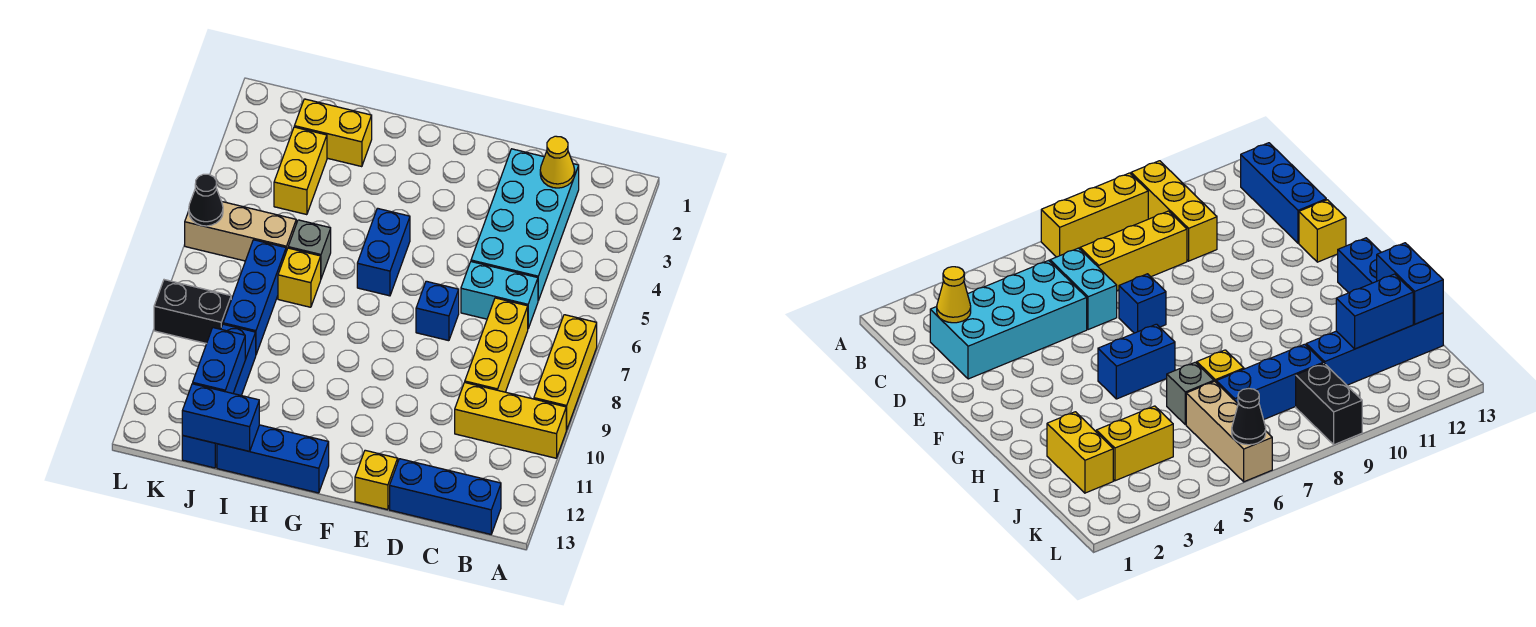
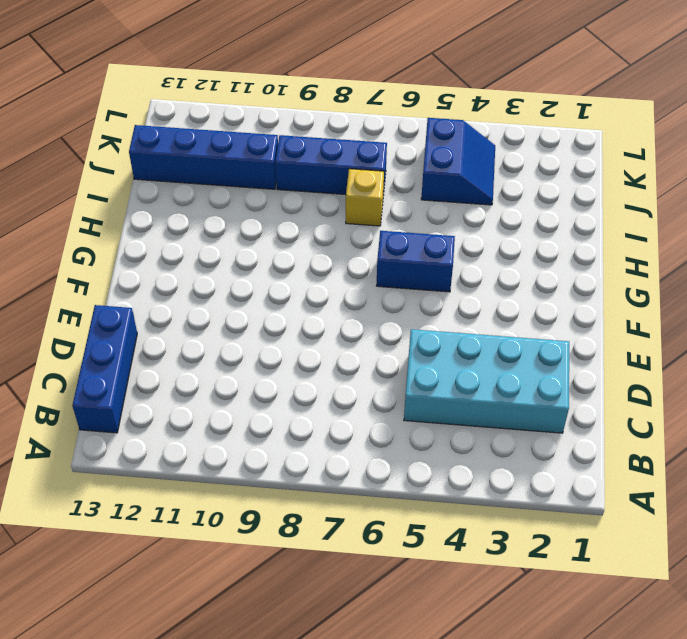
blue 2x2 slope [421,118,495,205] -> yellow 1x2 brick [274,127,327,215]
none -> yellow 1x3 brick [534,315,597,430]
none -> yellow 1x3 brick [455,383,566,458]
none -> cyan 1x2 brick [461,262,538,328]

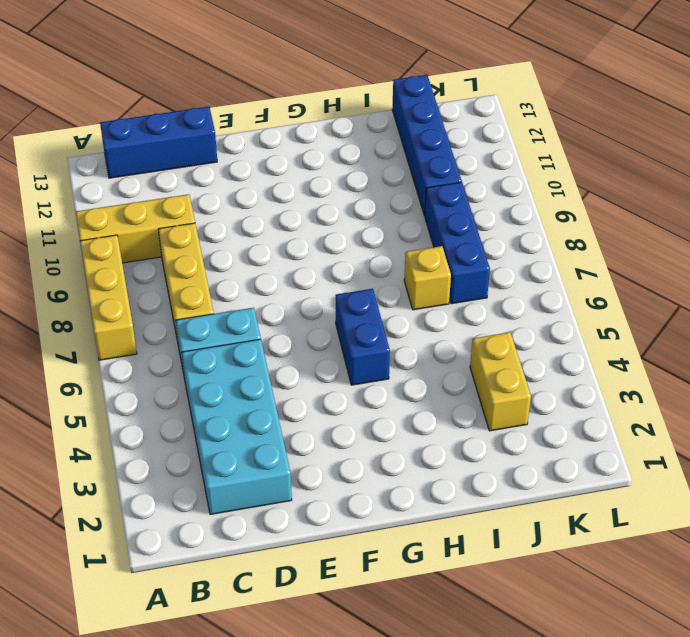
none -> blue 1x1 brick [416,281,459,341]
none -> yellow 1x1 brick [355,450,398,510]
none -> blue 1x3 brick [217,425,329,493]

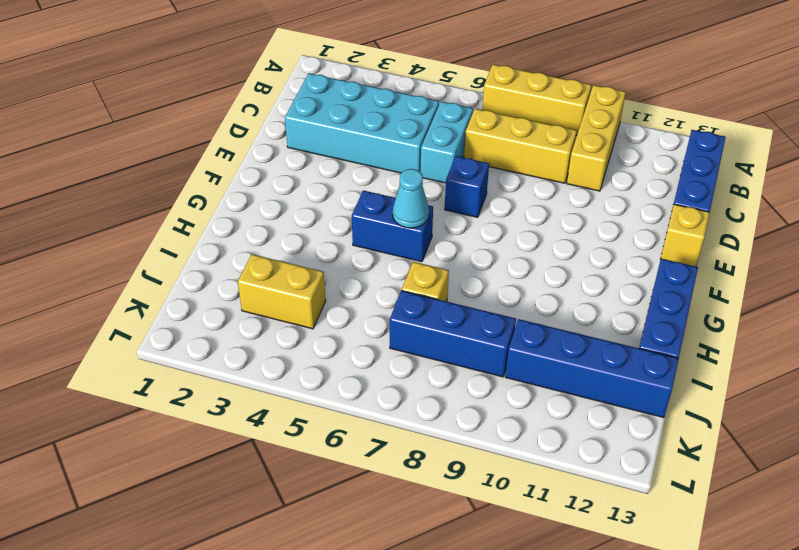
cyan 1x1 cone [393,169,429,228] -> none
none -> yellow 1x2 brick [294,99,372,167]
none -> grey 1x1 brick [288,220,331,278]
none -> tan 1x3 brick [185,202,296,261]

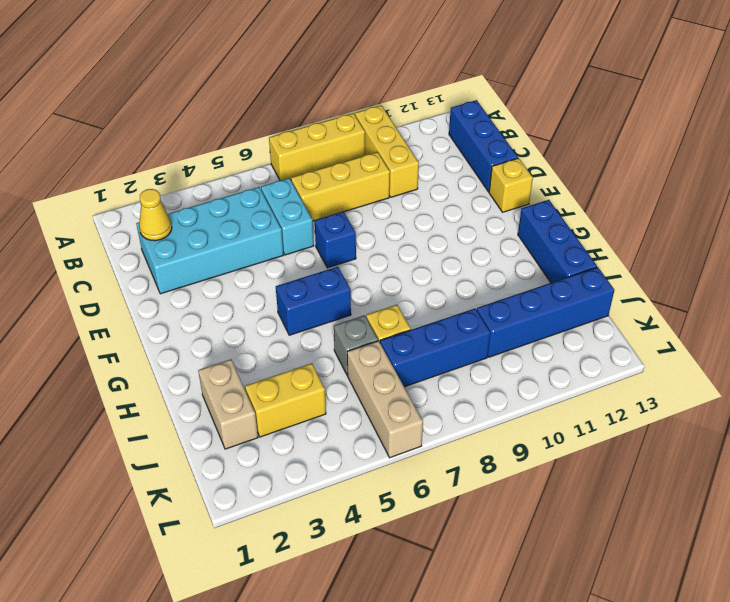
tan 1x2 brick [198,359,258,449] -> yellow 1x2 brick [294,99,372,167]
none -> black 1x2 brick [154,280,231,344]
none -> blue 1x2 brick [182,384,259,451]
none -> blue 1x2 brick [193,328,245,393]

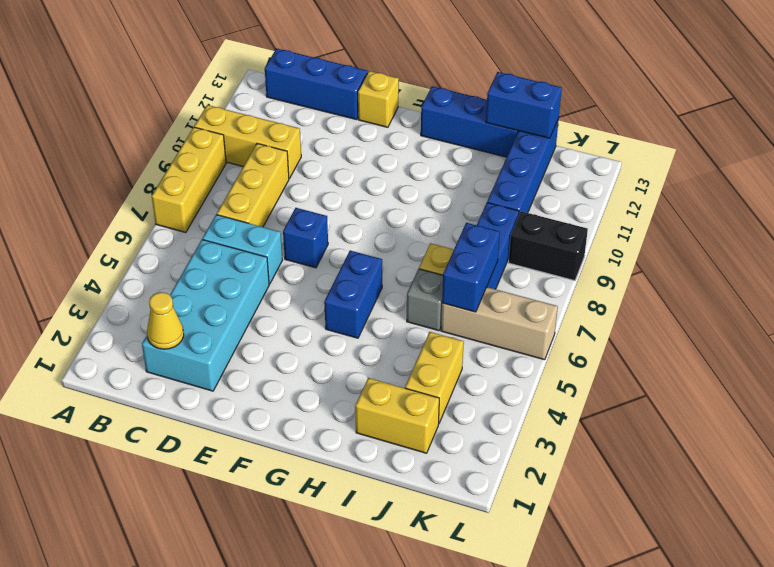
blue 1x2 brick [442,223,500,312] -> blue 1x2 brick moved to [193,328,245,393]
none -> black 1x1 cone [189,174,223,226]

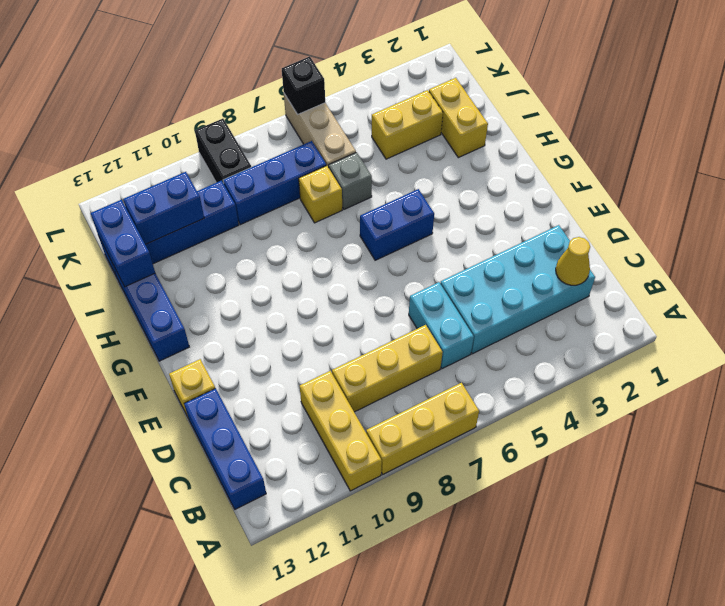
black 1x1 brick [282,56,325,114] -> black 1x1 cone [189,174,223,226]
none -> blue 1x1 brick [416,281,459,341]

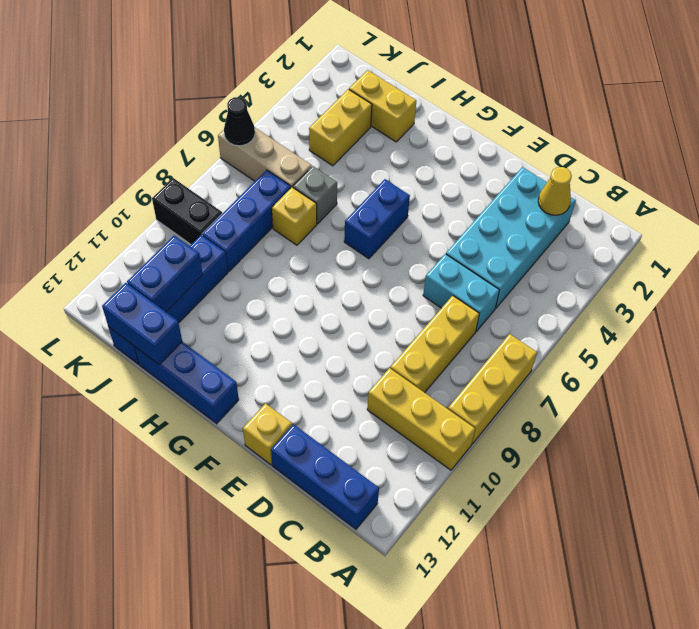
none -> blue 1x1 brick [416,281,459,341]

